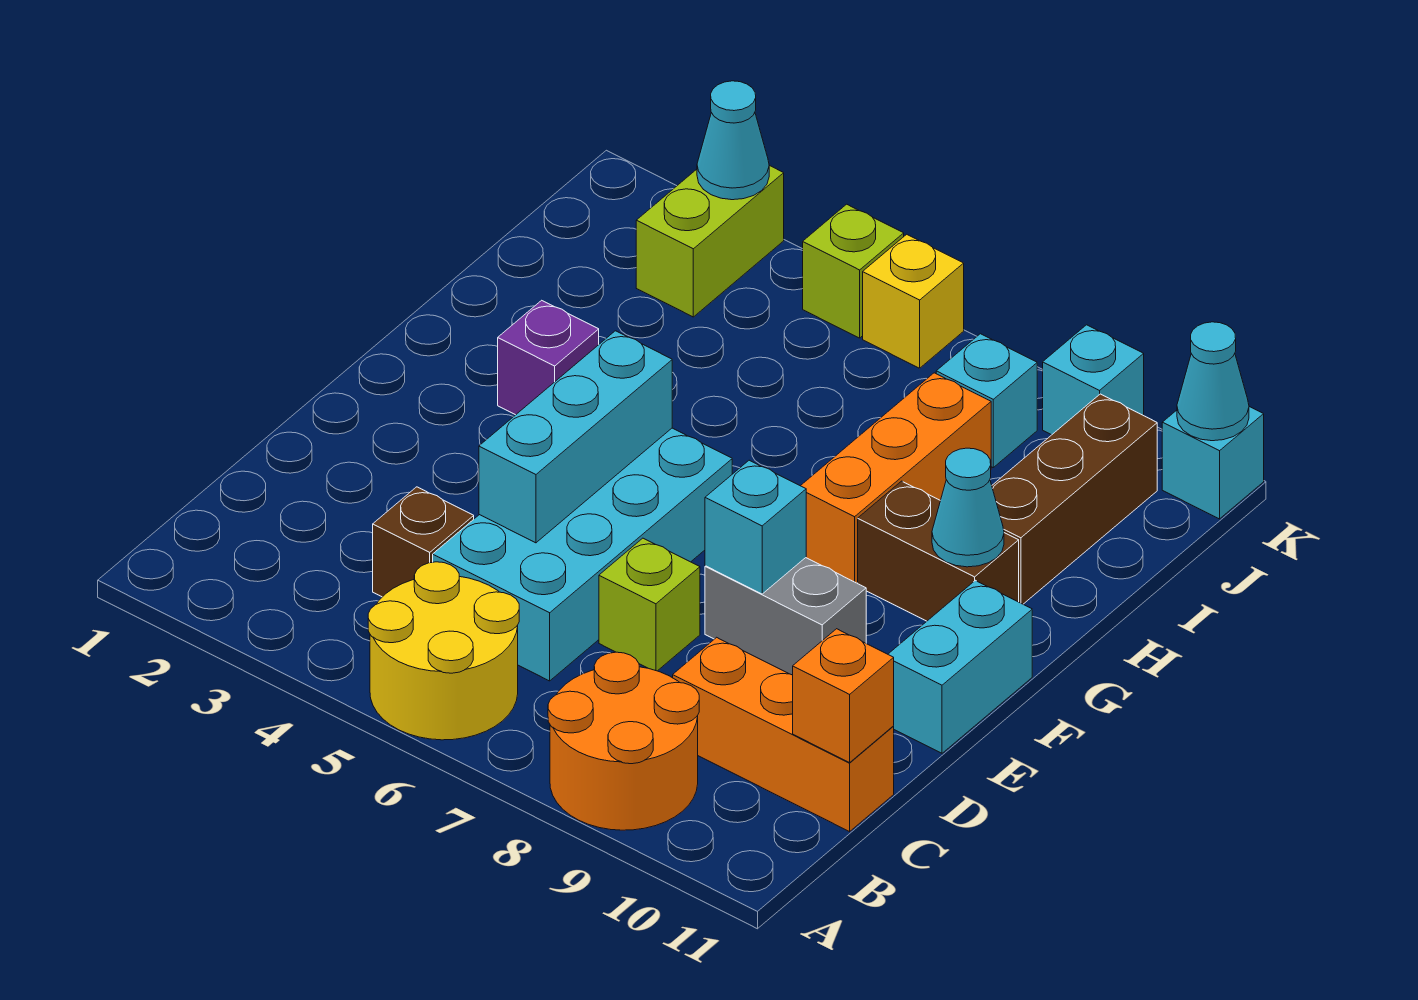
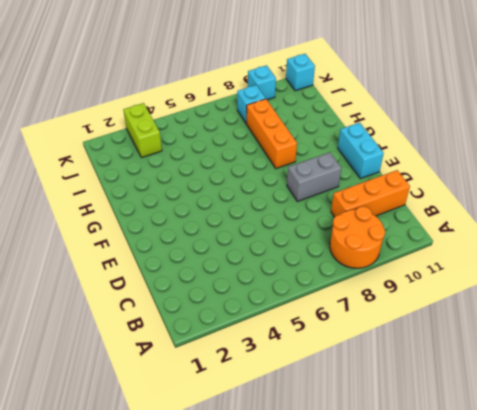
none -> yellow 2x2 round brick [368,562,519,740]
none -> brown 1x1 brick [373,487,474,597]
none -> cyan 2x4 brick [433,428,732,681]

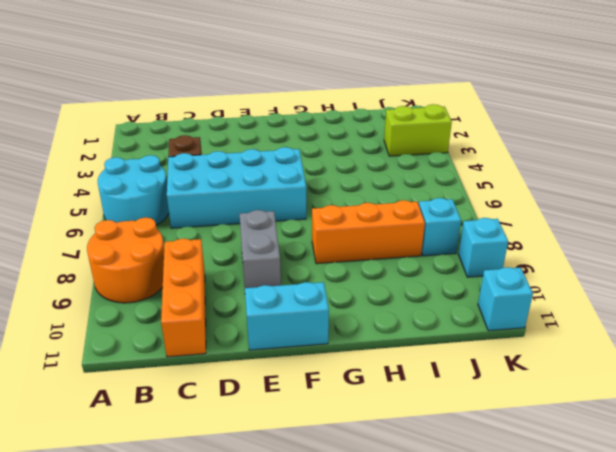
cyan 2x2 round brick [98,155,169,225] -> yellow 2x2 round brick [368,562,519,740]
none -> lime 1x1 brick [599,538,700,671]
none -> purple 1x1 brick [498,300,599,415]
none -> brown 1x2 brick [858,481,1019,621]

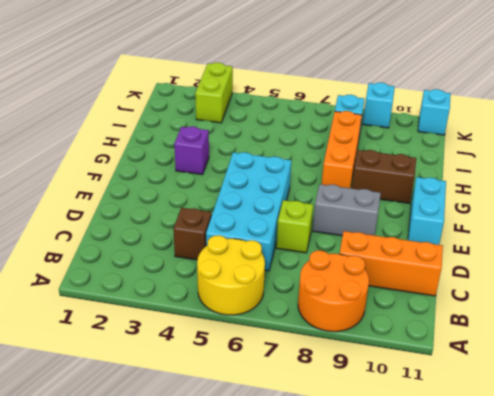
none -> brown 1x3 brick [992,394,1157,604]
none -> lime 1x1 brick [803,204,904,338]
none -> yellow 1x1 brick [863,234,964,368]

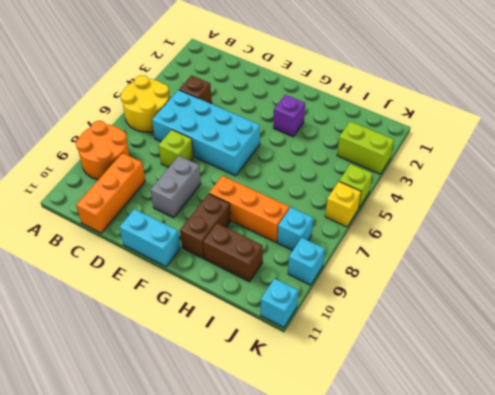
brown 1x2 brick [203,223,263,282] -> brown 1x3 brick [992,394,1157,604]
none -> orange 1x1 brick [793,629,894,763]
none -> cyan 1x3 brick [479,331,672,543]
none -> cyan 1x1 brick [705,460,806,594]

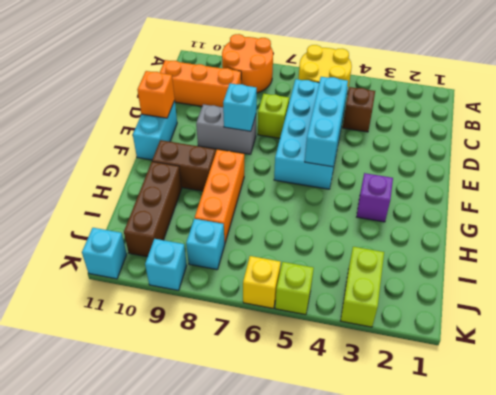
orange 1x1 brick [137,71,175,118] -> orange 1x1 brick moved to [793,629,894,763]
none -> cyan 1x1 cone [932,448,1004,567]
none -> cyan 1x1 cone [697,81,769,200]
none -> cyan 1x1 cone [1177,322,1249,441]

